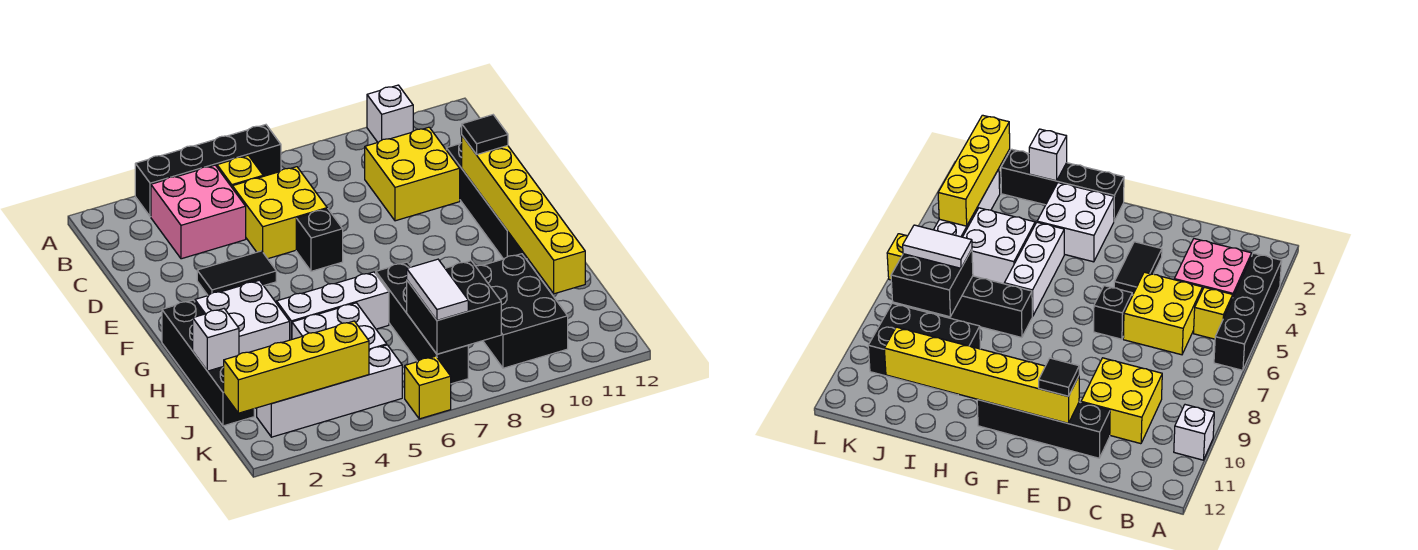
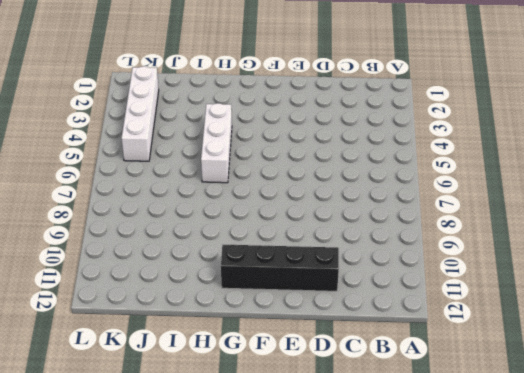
none -> black 1x4 brick [135,125,281,217]
none -> white 1x1 brick [367,85,413,142]
none -> pink 2x2 brick [151,165,246,259]

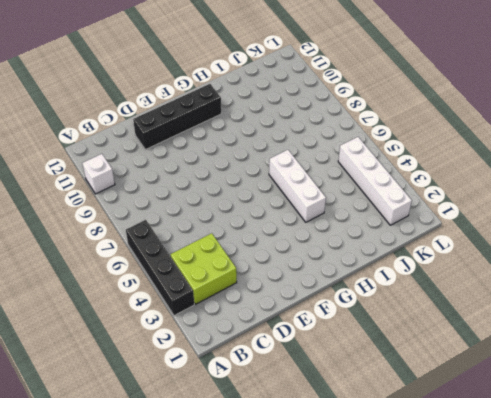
lime 2x2 brick [171,233,237,304] -> pink 2x2 brick [151,165,246,259]
none -> yellow 1x1 brick [217,155,263,187]
none -> yellow 2x2 brick [232,167,327,259]
none -> yellow 2x2 brick [365,127,460,221]

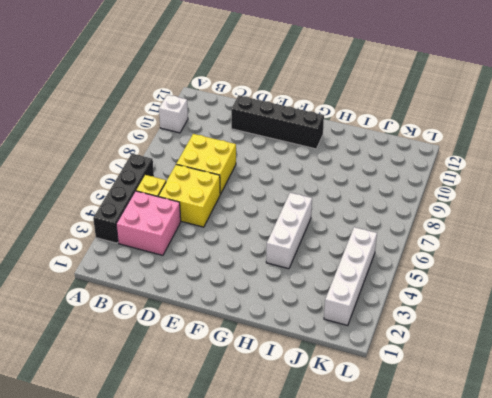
yellow 2x2 brick [176,134,236,194] -> yellow 2x2 brick moved to [365,127,460,221]
none -> black 1x2 tile [197,251,276,296]
none -> black 1x1 brick [296,209,343,271]
none -> black 1x4 brick [162,300,254,426]

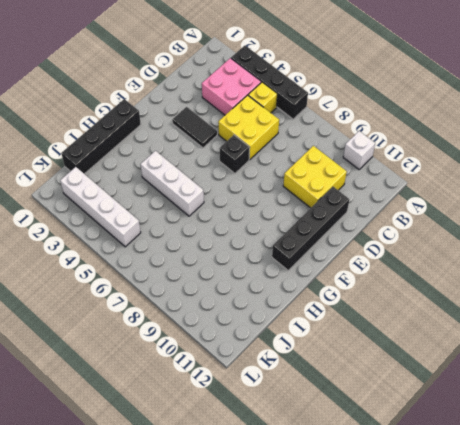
none -> white 2x2 brick [195,280,290,354]
none -> black 1x4 brick [376,262,468,384]
none -> white 2x2 brick [292,303,387,350]

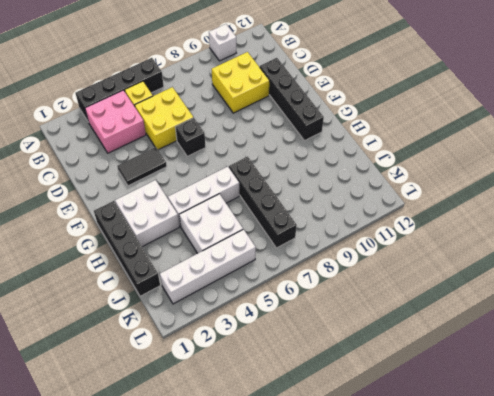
none -> black 2x3 brick [476,254,568,368]
none -> yellow 1x1 brick [405,356,451,419]
none -> yellow 1x6 brick [462,136,585,294]

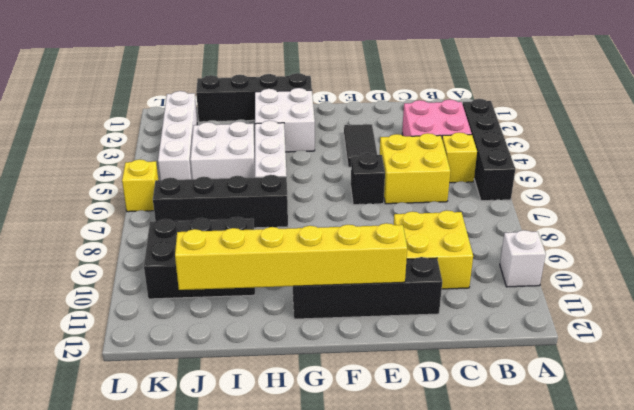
none -> white 1x1 brick [193,309,239,371]
none -> black 2x2 brick [407,261,501,354]
none -> yellow 1x4 brick [224,321,369,413]

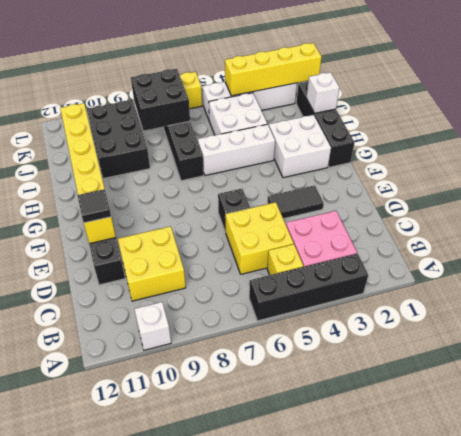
none -> white 1x2 tile [407,259,468,320]

